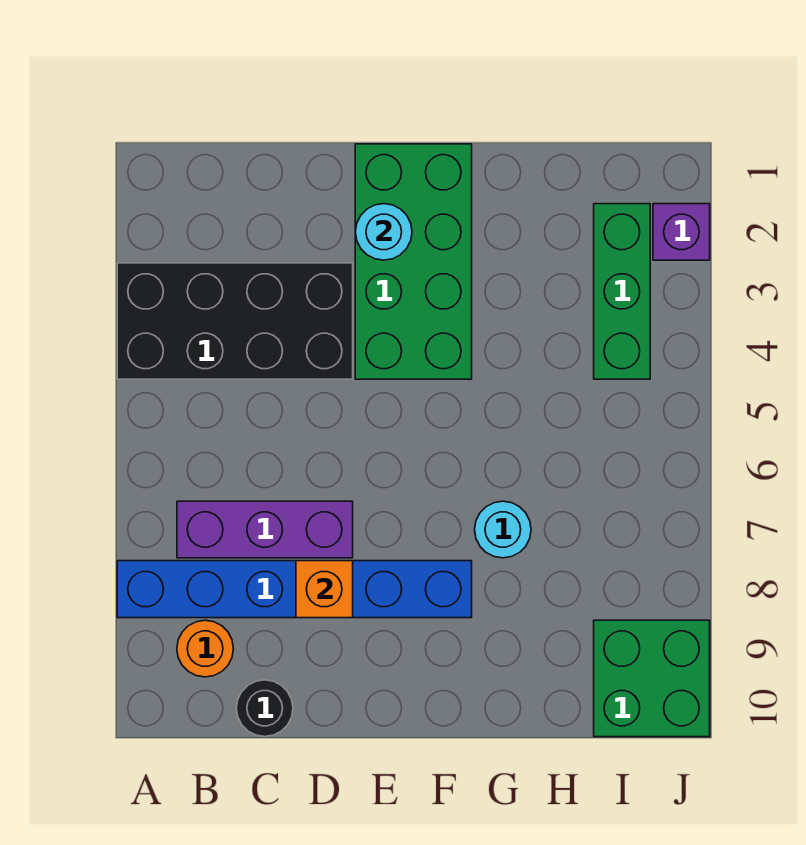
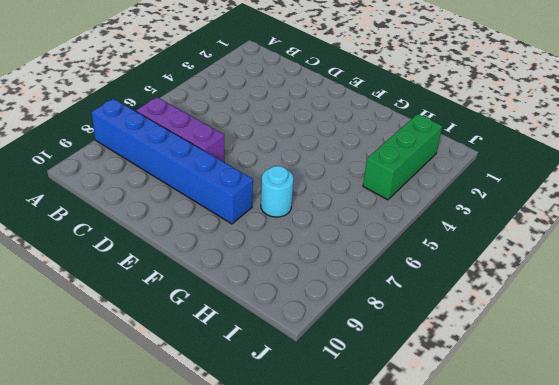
none -> black 2x4 brick [117,263,353,379]
none -> orange 1x1 round brick [177,620,233,677]
none -> black 1x1 round brick [236,680,293,737]

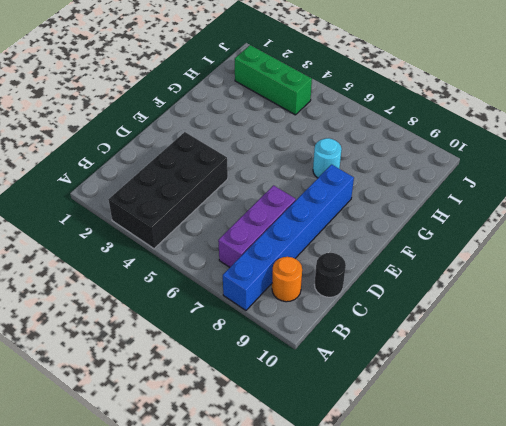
none -> green 2x4 brick [355,144,472,379]
none -> green 2x2 brick [594,620,710,737]
none -> purple 1x1 brick [653,204,710,260]

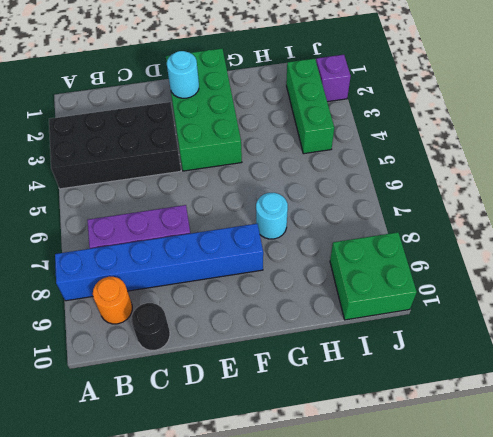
none -> orange 1x1 brick [296,561,353,618]

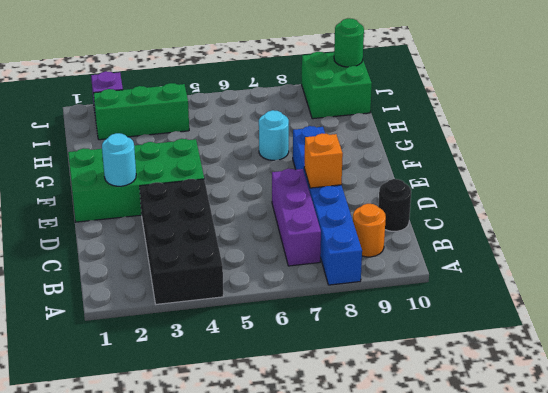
green 1x1 round brick [334,18,364,67] -> none

